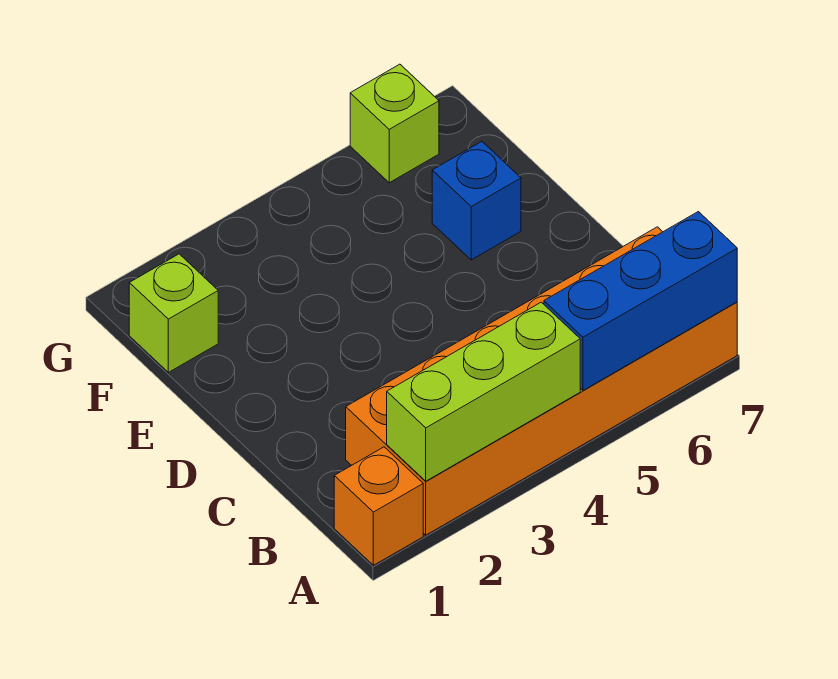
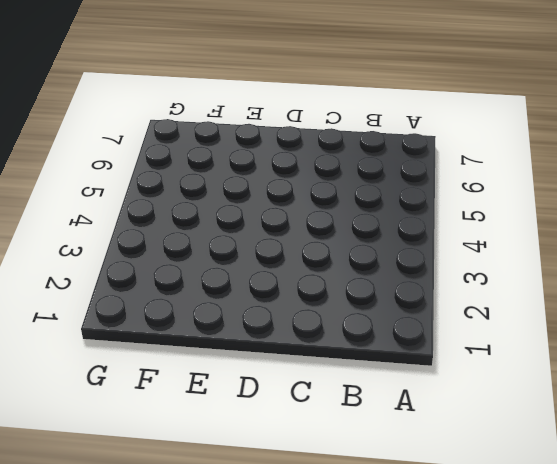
none -> orange 1x1 brick [334,447,423,565]
none -> orange 2x6 brick [346,227,737,535]

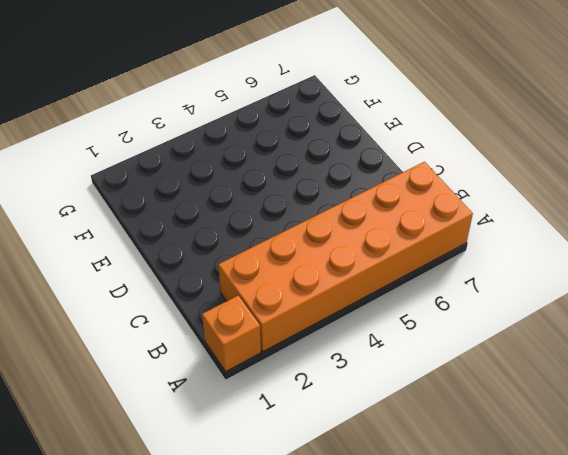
none -> blue 1x1 brick [432,142,521,260]
none -> lime 1x1 brick [129,254,218,372]

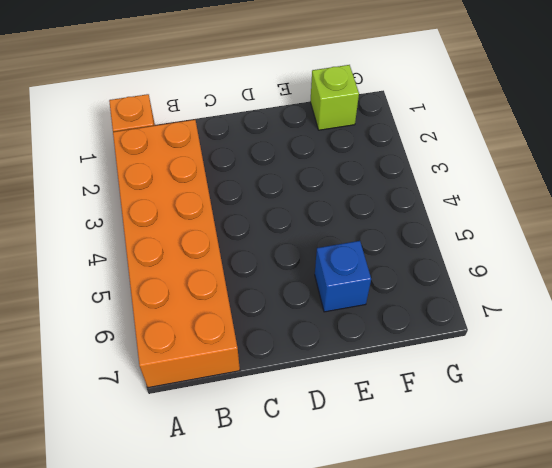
none -> lime 1x1 brick [350,64,439,183]
none -> lime 1x3 brick [387,302,580,481]

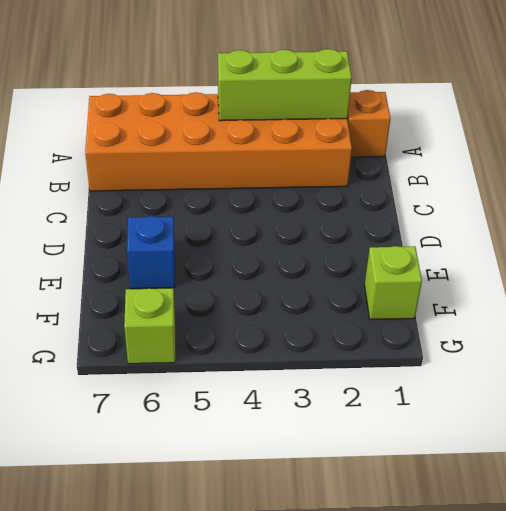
none -> blue 1x3 brick [544,212,737,390]

